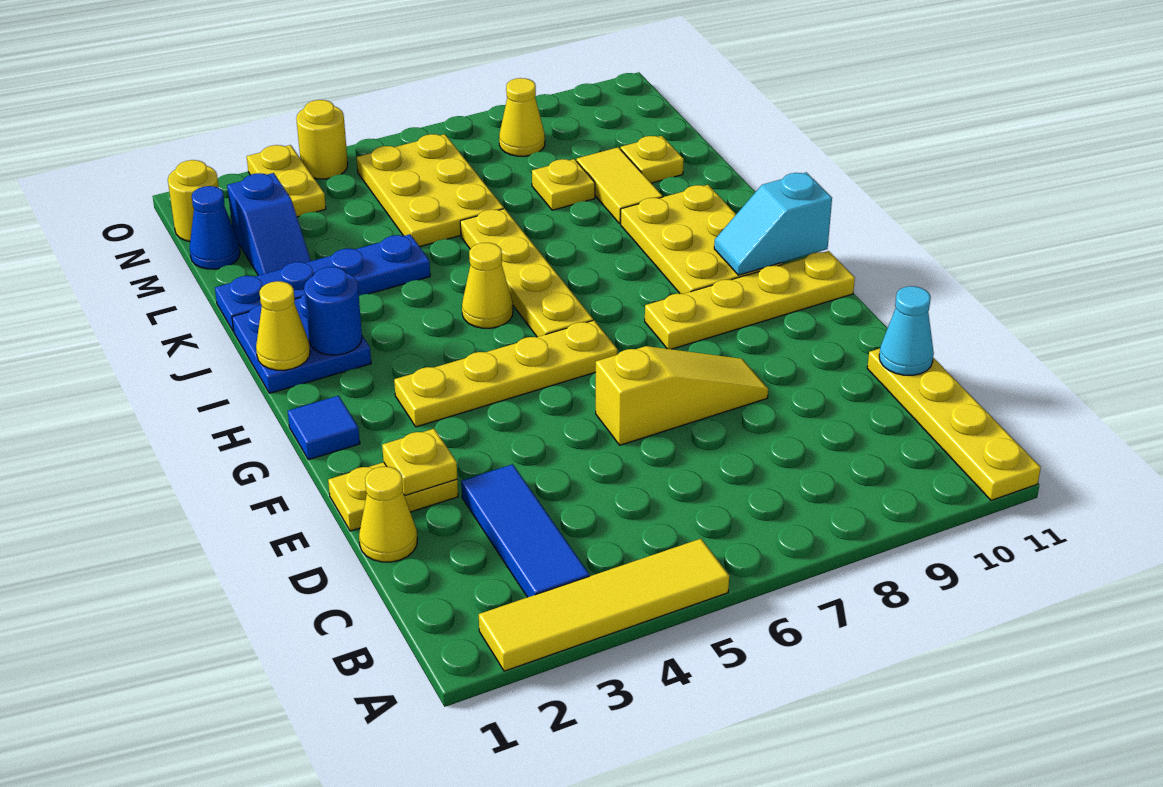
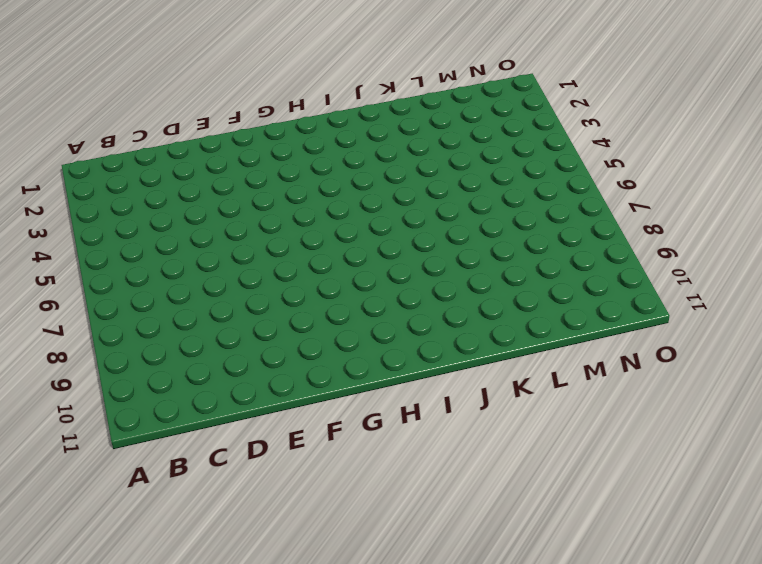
none -> yellow 1x4 tile [479,539,729,671]
none -> yellow 1x4 plate [867,349,1041,500]
none -> blue 1x3 tile [461,464,589,597]

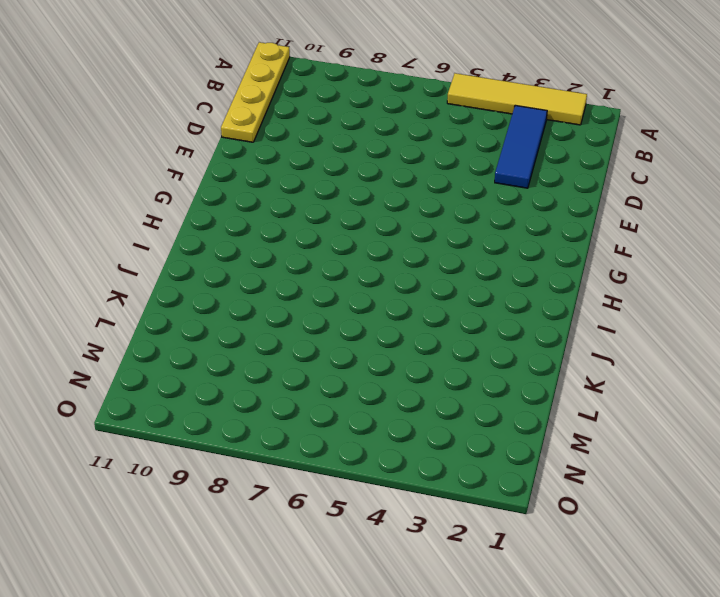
none -> yellow 1x1 cone [359,467,417,562]
none -> yellow 1x2 plate [328,462,458,531]
none -> yellow 1x3 slope [596,346,768,445]

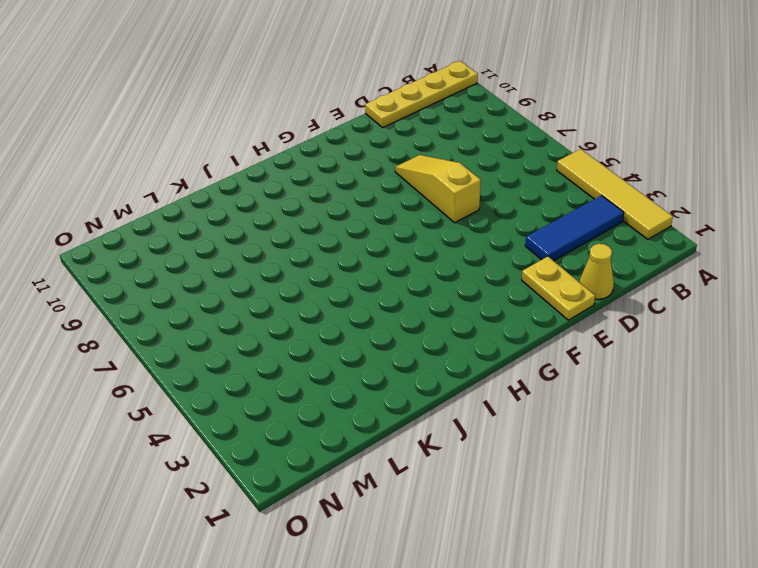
none -> blue 1x1 tile [288,396,360,460]
none -> yellow 1x4 plate [394,320,617,427]
none -> yellow 1x4 plate [645,251,855,349]

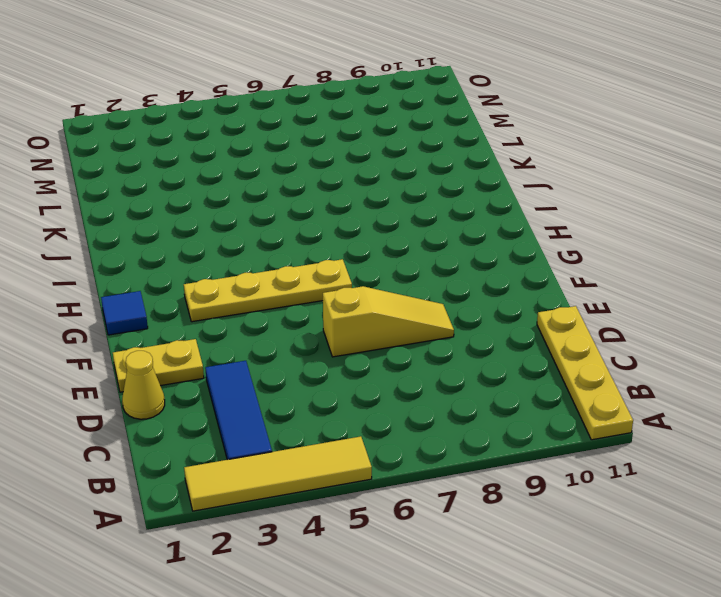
none -> yellow 1x4 plate [645,251,855,349]
none -> yellow 1x4 plate [460,209,593,337]
none -> yellow 2x3 plate [621,185,782,294]

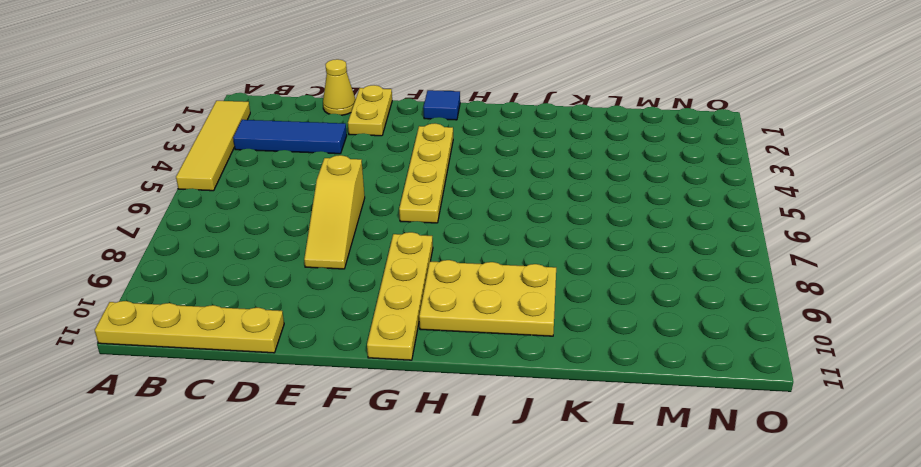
none -> yellow 1x4 plate [460,209,593,337]
none -> blue 2x2 plate [232,294,371,393]
none -> yellow 1x1 cone [462,243,513,328]

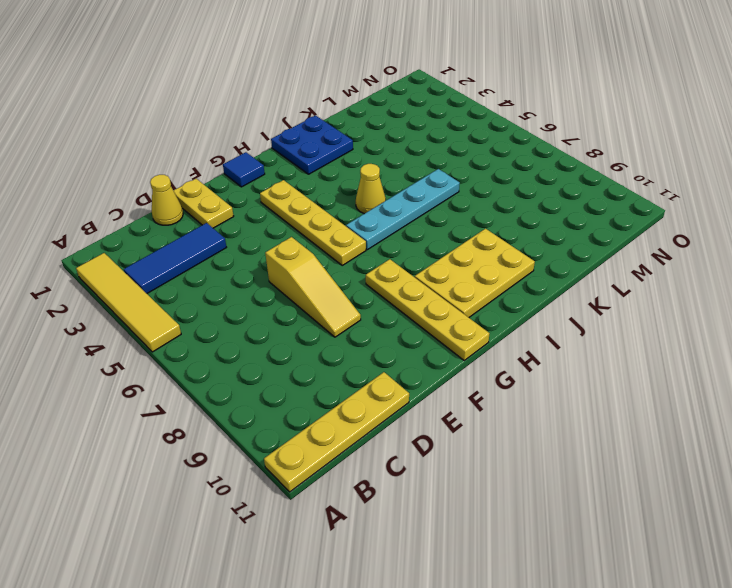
cyan 1x4 plate [346,169,460,250] -> yellow 1x4 plate [460,209,593,337]
none -> blue 1x4 plate [215,234,430,332]
none -> yellow 1x2 tile [577,147,663,224]
none -> blue 1x2 slope [227,173,311,275]

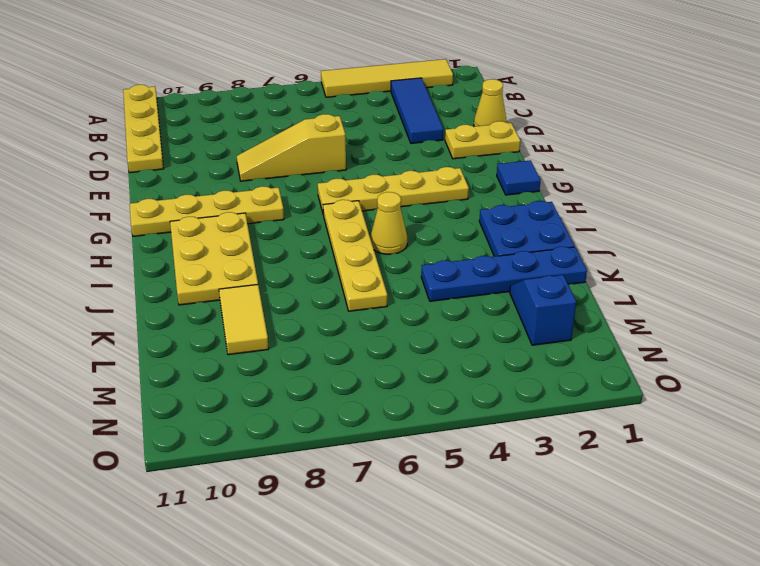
none -> yellow 2x3 plate [356,134,504,247]
none -> yellow 1x1 plate [532,159,595,210]
none -> yellow 1x1 plate [621,136,684,183]

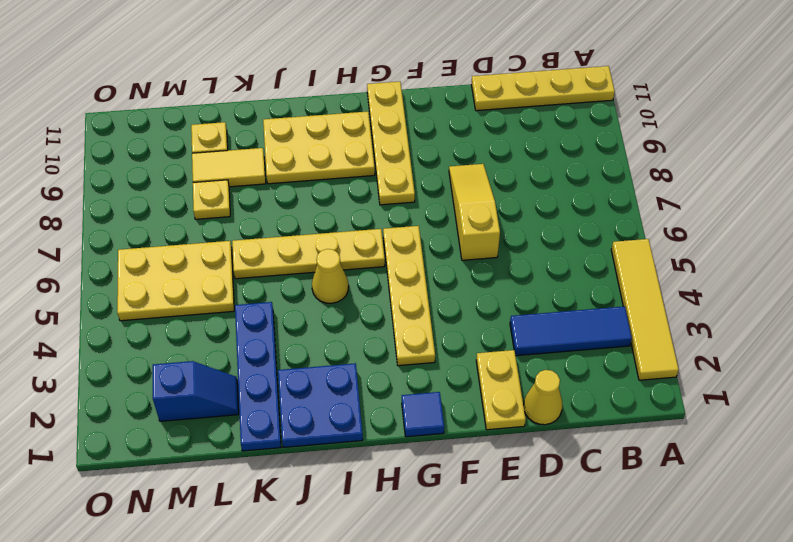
none -> blue 1x1 cone [190,186,240,269]
none -> yellow 1x1 round brick [168,160,219,241]
none -> yellow 1x2 plate [247,145,326,217]

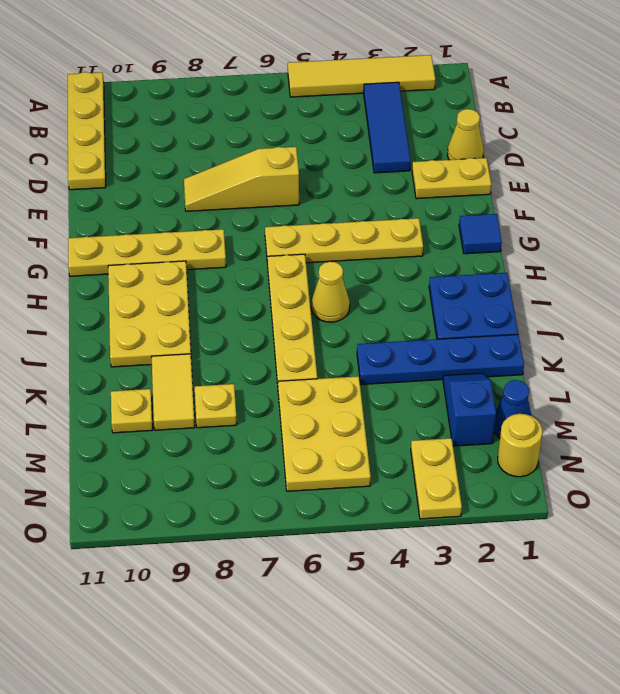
none -> yellow 1x1 cone [499,78,545,156]
none -> yellow 1x1 round brick [296,100,348,179]
none -> cyan 1x1 cone [879,286,934,375]

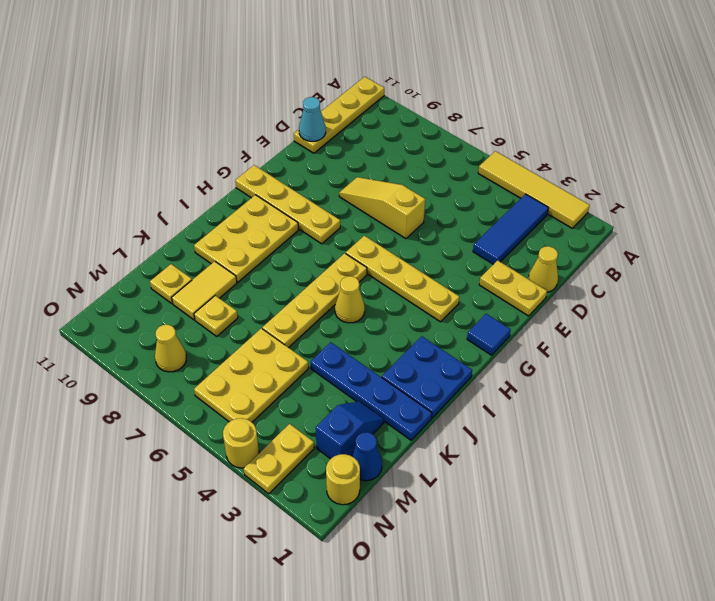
none -> yellow 1x1 plate [382,429,457,496]
none -> cyan 1x2 slope [714,172,832,275]
none -> yellow 1x1 cone [256,281,310,370]

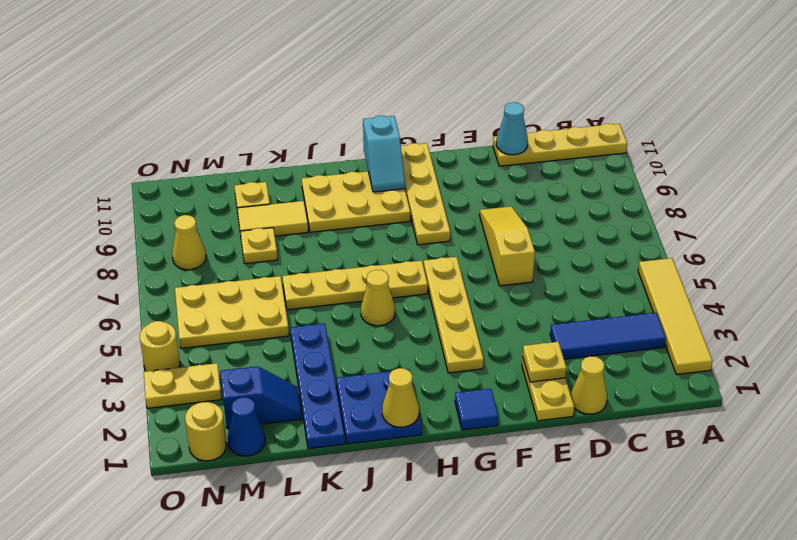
none -> blue 1x1 round brick [304,267,362,355]

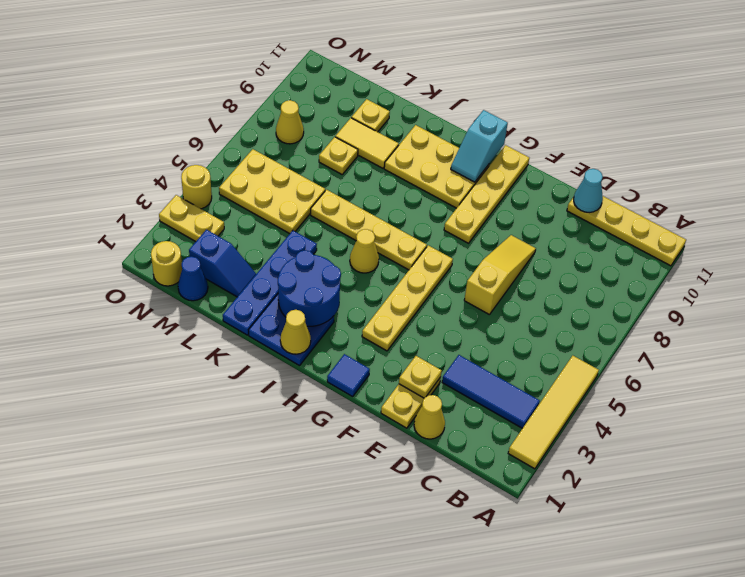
blue 2x2 round brick [278,250,341,326] -> blue 1x1 round brick [304,267,362,355]

